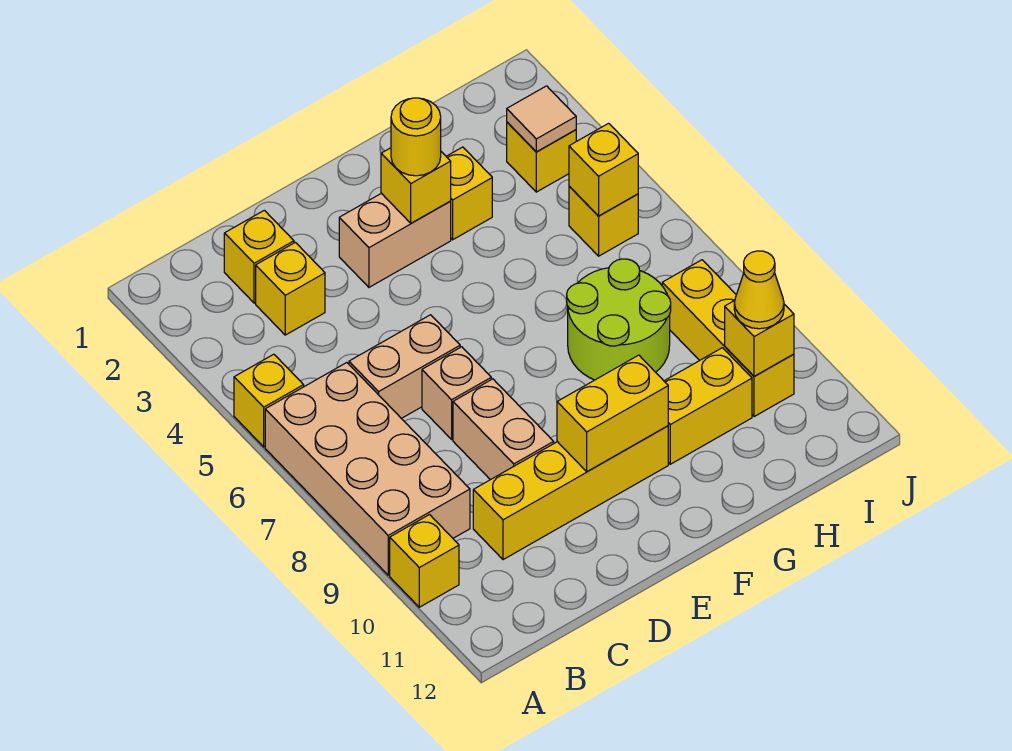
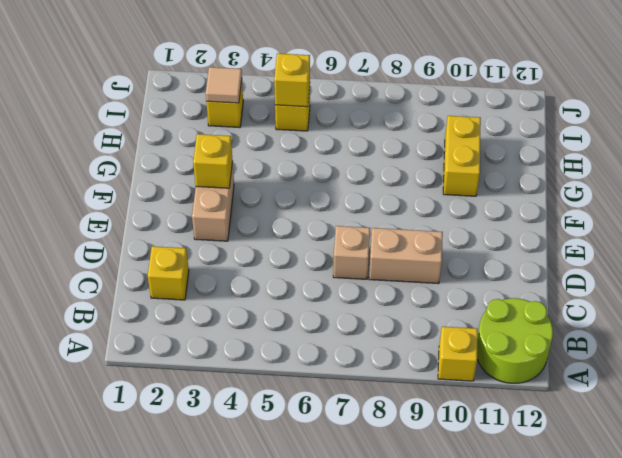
lime 2x2 round brick [477,298,553,383] -> lime 2x2 round brick moved to [567,259,671,380]
none -> yellow 1x1 brick [234,354,304,447]
none -> tan 2x4 brick [265,363,470,575]
none -> yellow 1x1 brick [256,242,325,335]

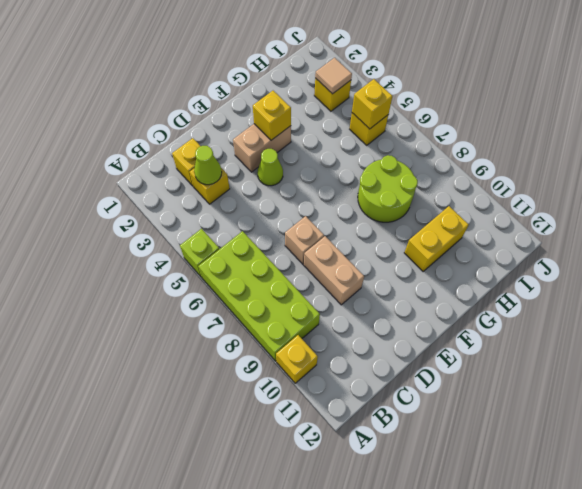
lime 1x1 brick [180,229,219,277] -> yellow 1x1 brick [234,354,304,447]
lime 2x4 brick [198,231,320,361] -> tan 2x4 brick [265,363,470,575]
lime 1x1 cone [194,146,222,185] -> none
lime 1x1 cone [257,149,283,186] -> none
none -> tan 1x2 brick [349,315,460,418]
none -> yellow 1x4 brick [473,426,668,560]
none -> yellow 1x1 brick [446,147,492,240]

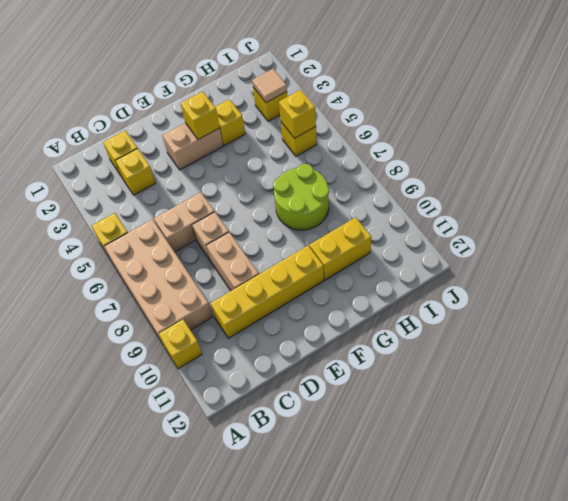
none -> yellow 1x3 brick [662,260,794,417]
none -> yellow 1x2 brick [557,355,668,472]
none -> yellow 1x1 brick [725,300,794,376]

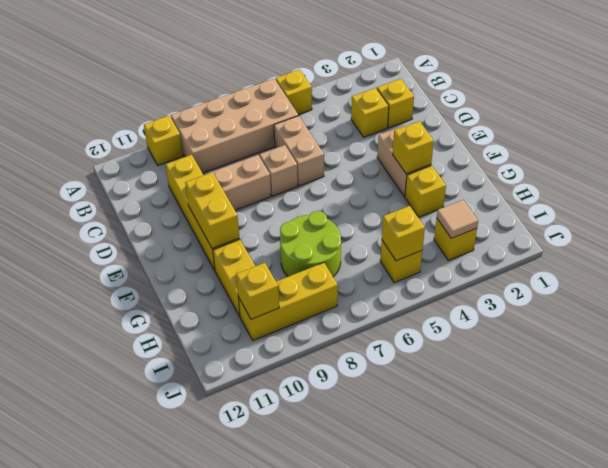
none -> yellow 1x1 round brick [391,98,441,176]
none -> yellow 1x1 cone [734,251,784,329]

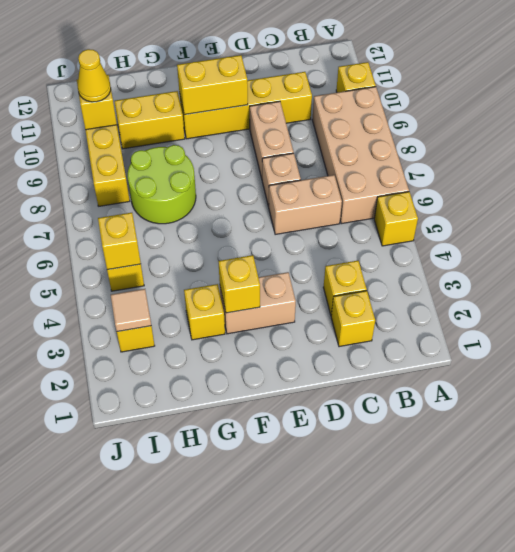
none -> yellow 1x1 round brick [391,98,441,176]

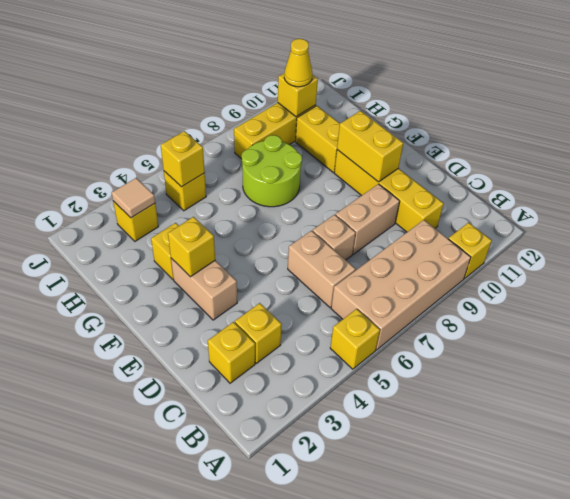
none -> yellow 1x1 round brick [391,98,441,176]

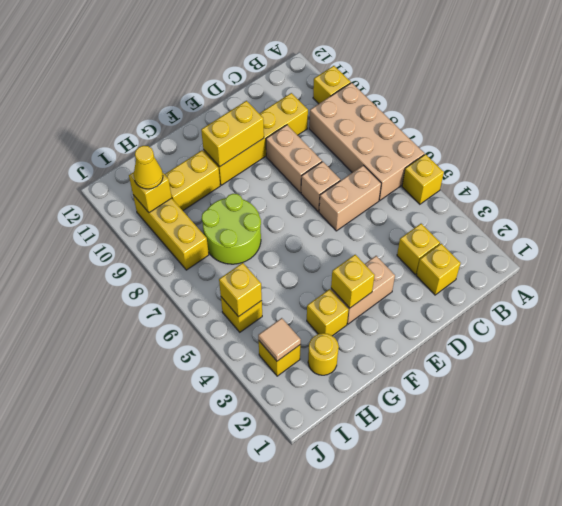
yellow 1x1 round brick [308,333,339,375] -> yellow 1x1 round brick moved to [391,98,441,176]

